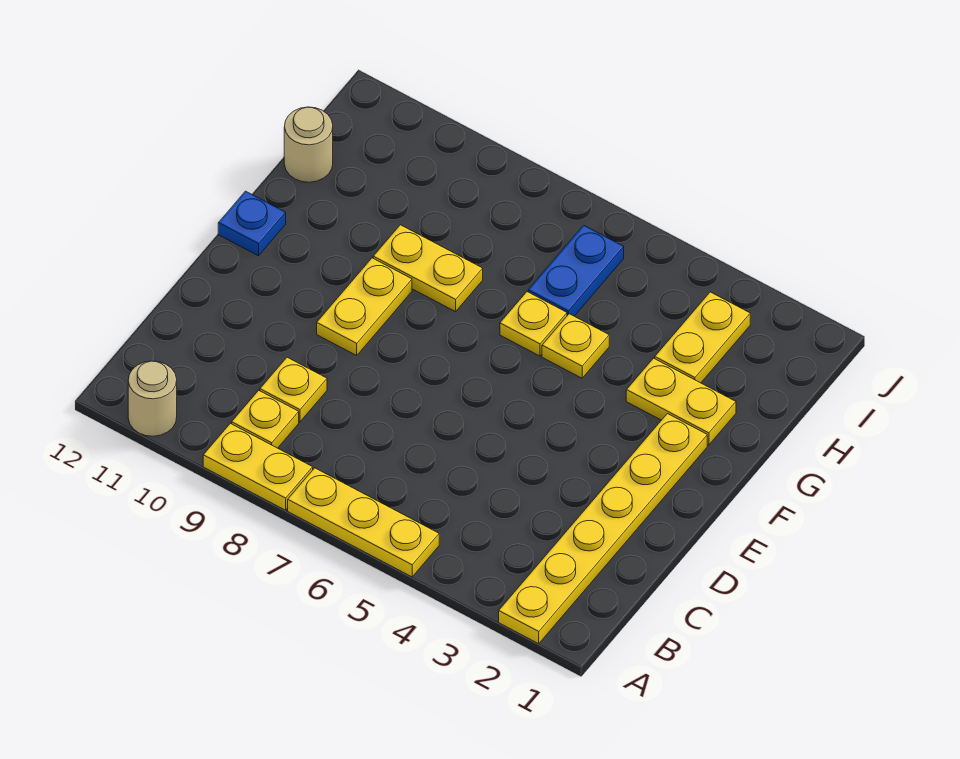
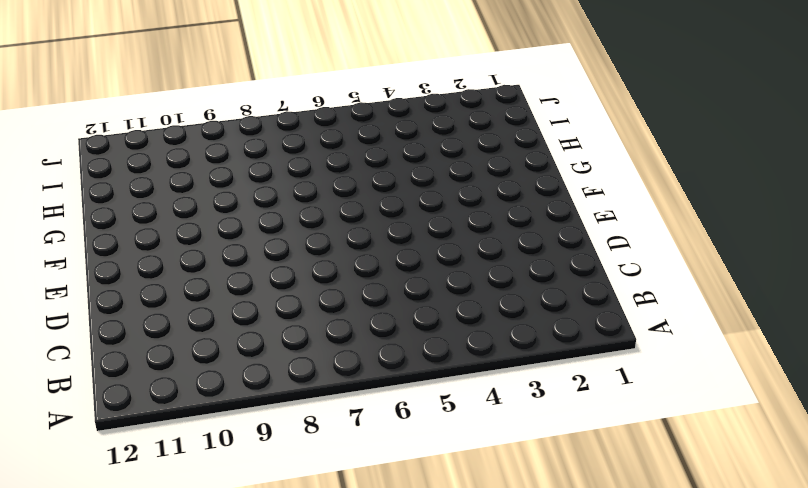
none -> yellow 1x6 plate [499,414,707,644]
none -> yellow 1x3 plate [288,468,439,577]
none -> yellow 1x2 plate [203,423,313,510]

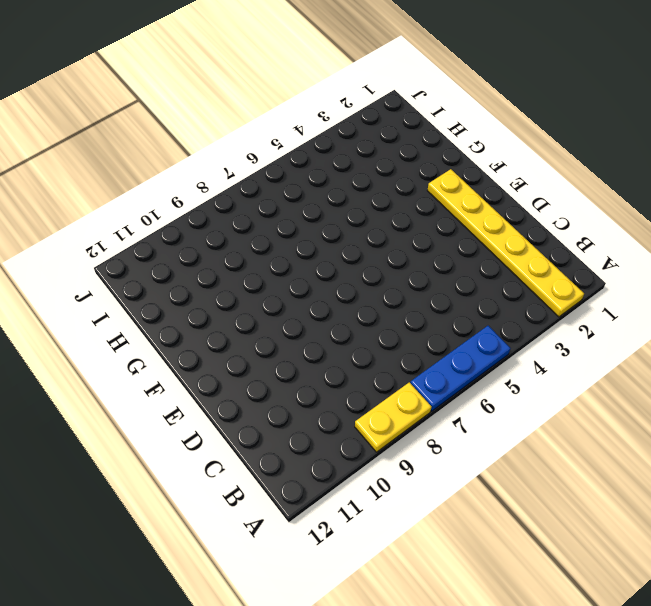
blue 1x3 plate [410,326,510,411] -> yellow 1x3 plate [288,468,439,577]
none -> tan 1x1 round brick [128,361,177,436]
none -> yellow 1x1 plate [232,390,299,448]
none -> yellow 1x1 plate [260,357,327,422]

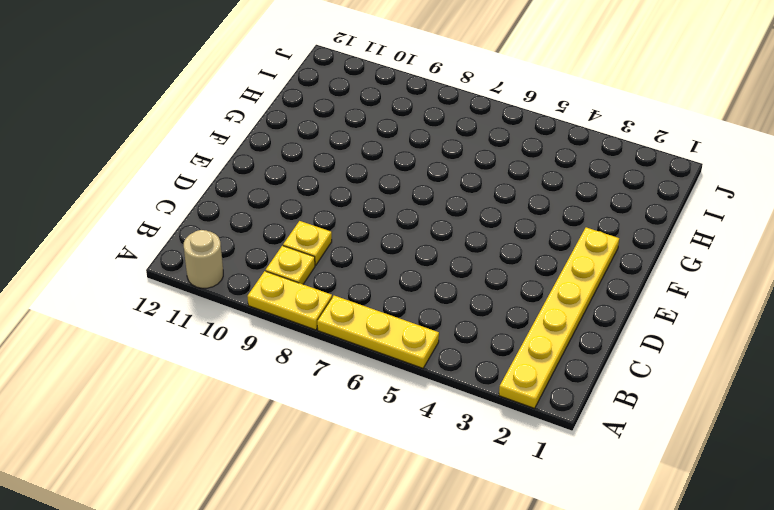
none -> yellow 1x2 plate [317,258,412,355]
none -> blue 1x1 plate [218,191,286,256]
none -> yellow 1x2 plate [626,358,736,445]

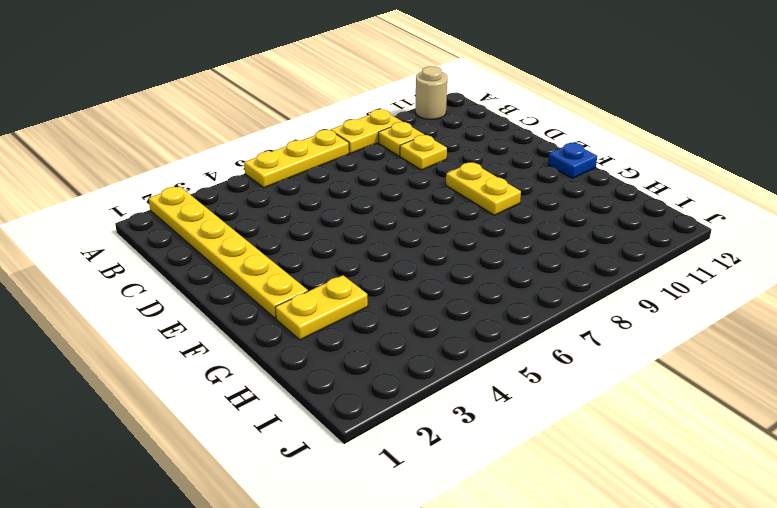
none -> yellow 1x1 plate [542,314,609,378]
none -> yellow 1x1 plate [500,292,567,356]
none -> yellow 1x2 plate [373,225,483,312]

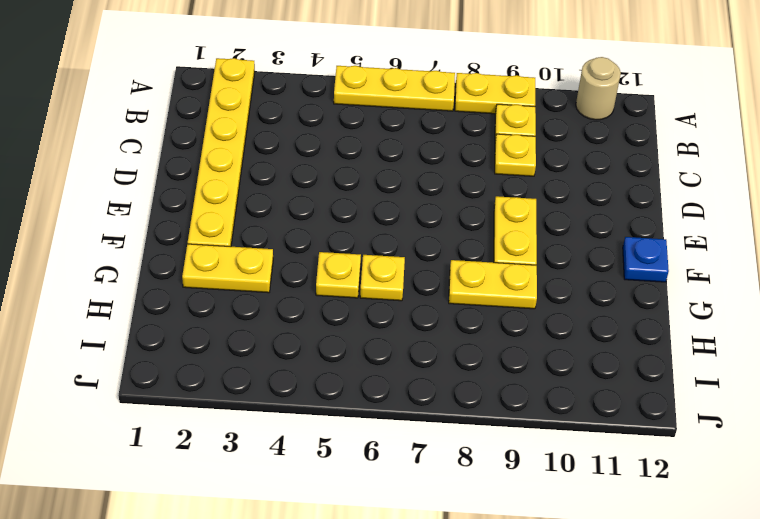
none -> yellow 1x2 plate [655,292,750,383]
none -> blue 1x2 plate [528,225,624,316]
none -> tan 1x1 round brick [284,107,333,182]

